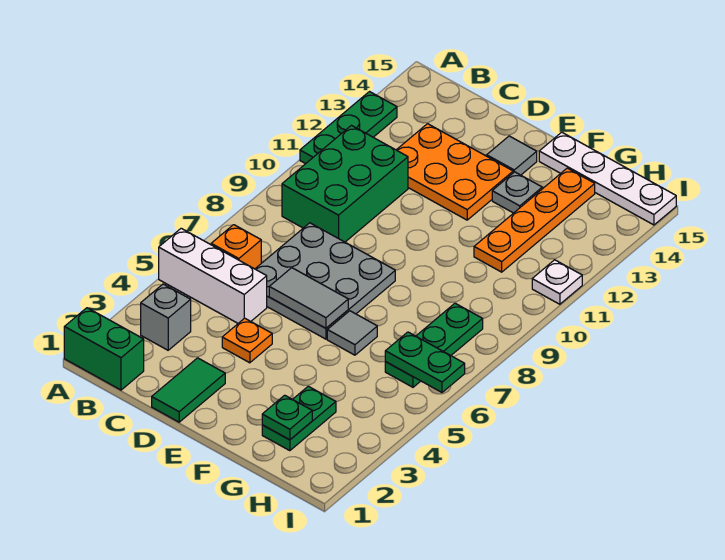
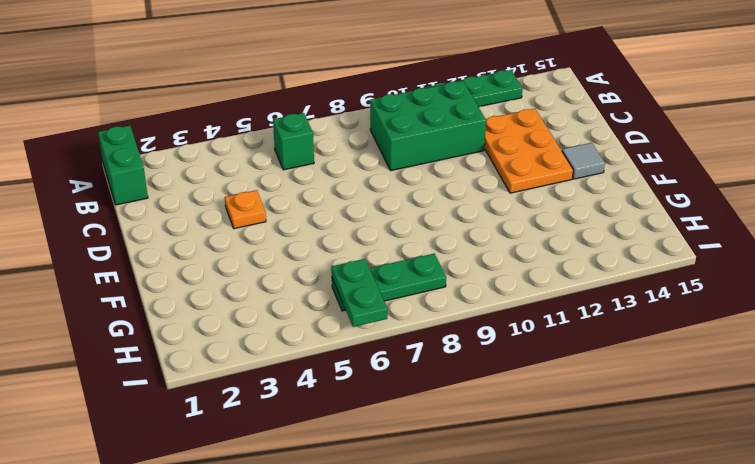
green 1x1 brick [273,113,314,170] -> orange 1x1 brick [211,225,261,269]
none -> white 1x3 brick [159,228,267,323]
none -> grey 1x1 brick [141,284,191,350]
none -> grey 3x3 plate [255,223,395,339]

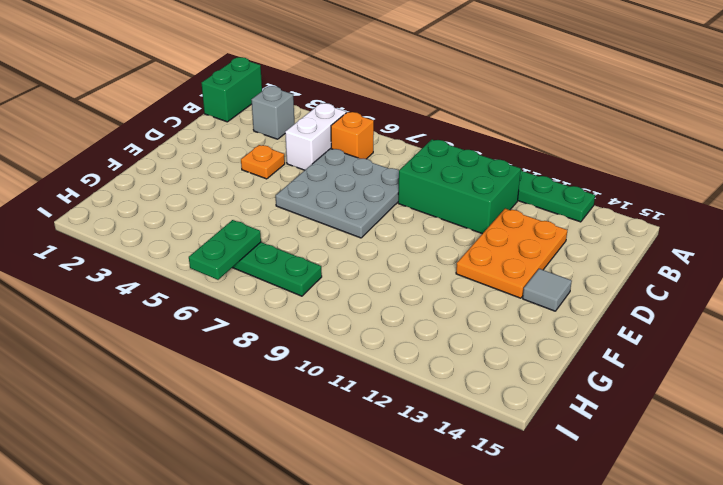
white 1x2 brick [285,103,346,170] -> white 1x3 brick [159,228,267,323]
none -> green 1x2 tile [152,358,225,422]
none -> grey 1x1 tile [327,311,377,355]
none -> grey 1x1 plate [492,172,542,213]

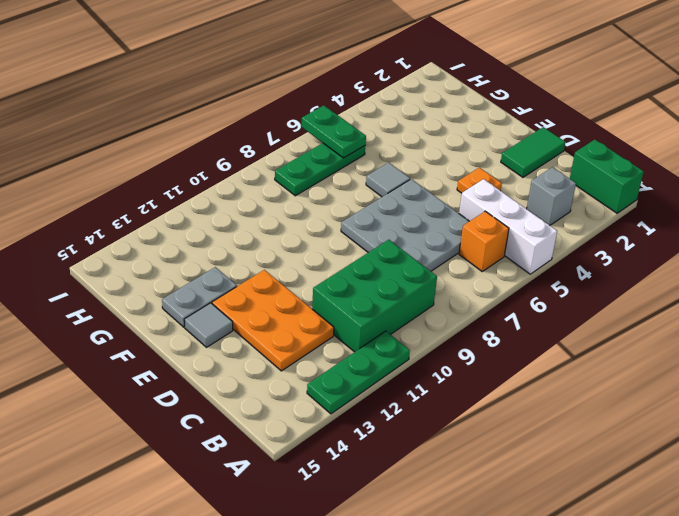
grey 1x2 plate [162,267,237,327] -> grey 1x1 plate [492,172,542,213]
none -> white 1x4 plate [539,132,676,225]
none -> green 1x2 plate [262,386,336,451]
none -> orange 1x4 plate [474,168,595,272]

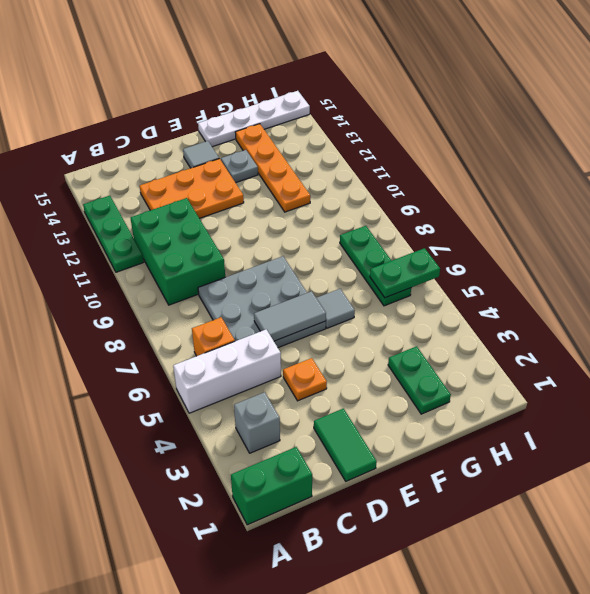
none -> white 1x1 plate [532,260,582,304]
none -> green 1x1 plate [262,395,312,440]

